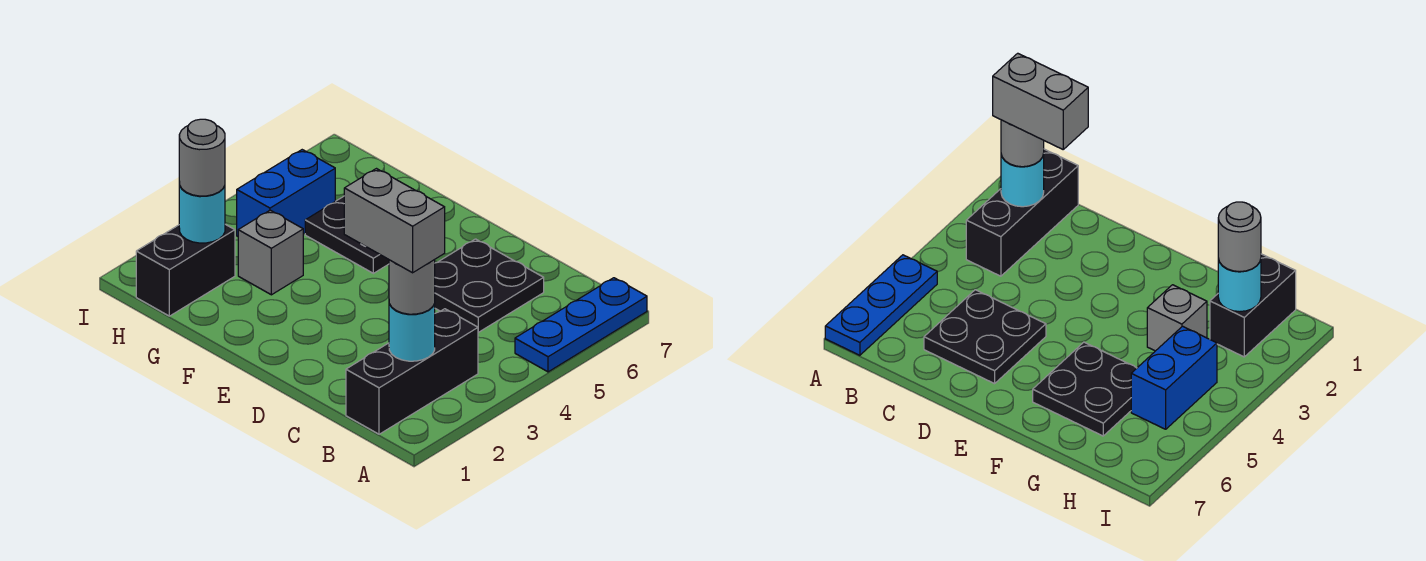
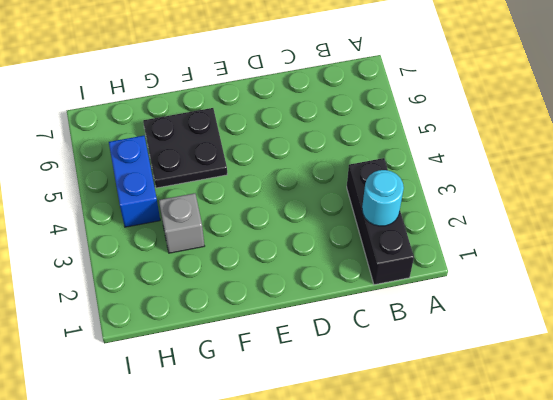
none -> blue 1x3 plate [515,278,647,372]
none -> black 2x2 plate [435,239,544,332]
none -> black 1x2 brick [136,224,235,316]

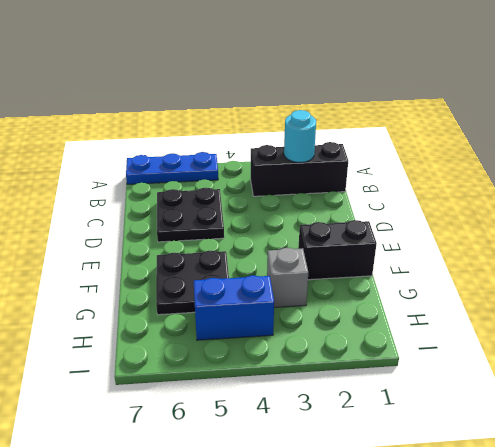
black 1x2 brick [298,220,377,280] -> black 1x2 brick moved to [136,224,235,316]
none -> cyan 1x1 round brick [179,182,225,243]
none -> grey 1x1 round brick [389,260,435,314]
none -> grey 1x1 round brick [179,119,225,196]

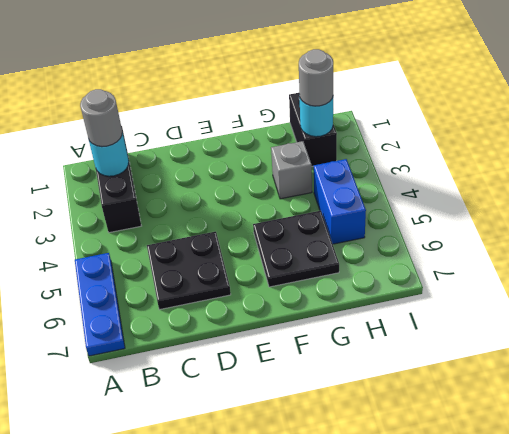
none -> grey 1x2 brick [344,169,445,273]

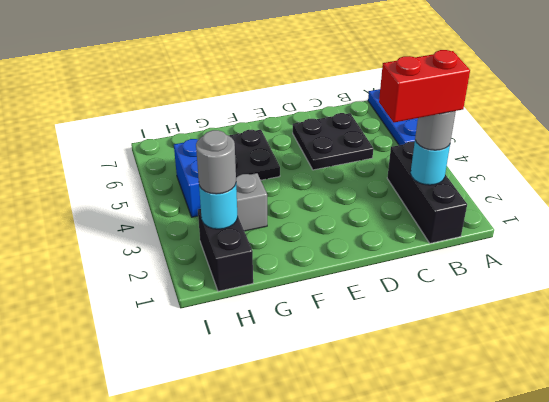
red 1x2 brick [379,50,470,122] -> grey 1x2 brick [344,169,445,273]

